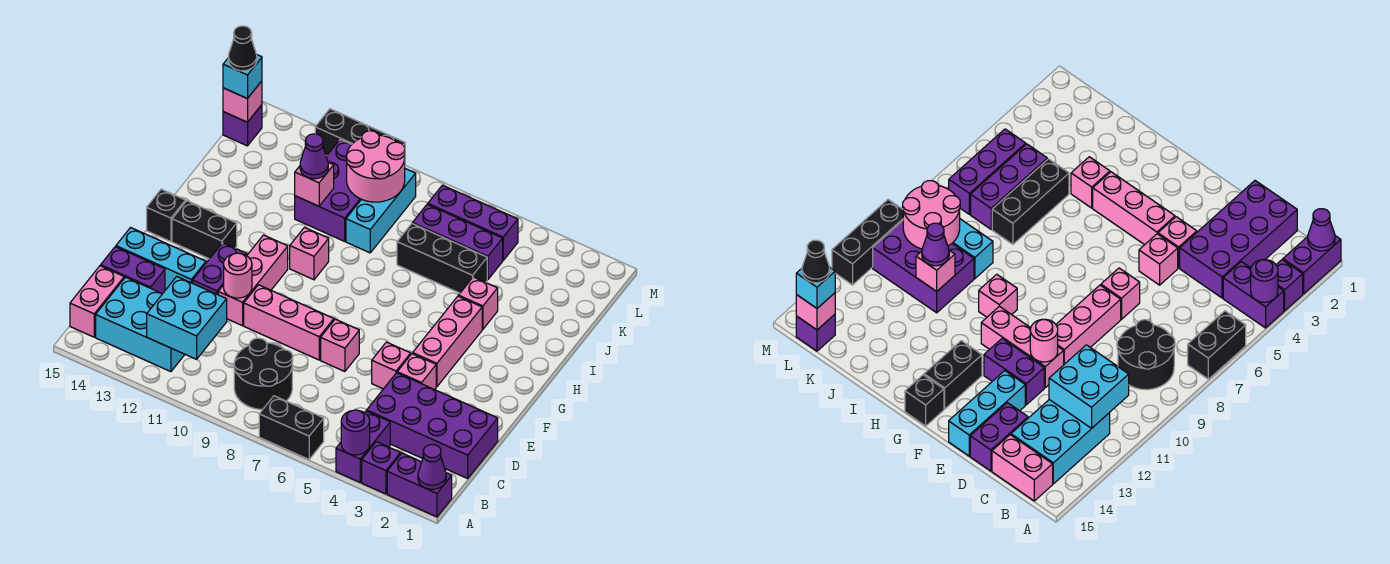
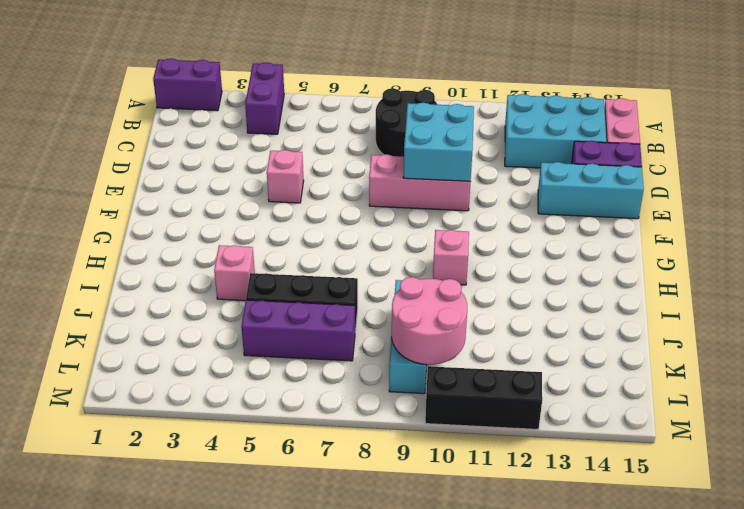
cyan 2x2 brick [403,102,474,181] -> cyan 2x2 brick moved to [147,277,227,359]
none -> purple 1x1 brick [362,442,401,494]
none -> black 1x2 brick [259,396,324,459]
none -> purple 2x4 brick [367,373,498,479]
none -> pink 1x1 brick [397,354,436,390]

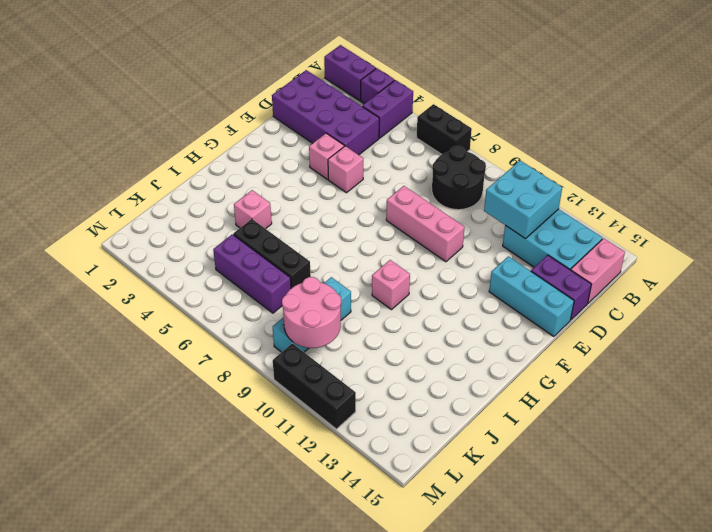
none -> pink 1x1 brick [321,319,359,372]
none -> pink 1x3 brick [218,235,288,326]
none -> purple 1x2 brick [193,243,247,295]
none -> pink 1x3 brick [413,296,482,387]

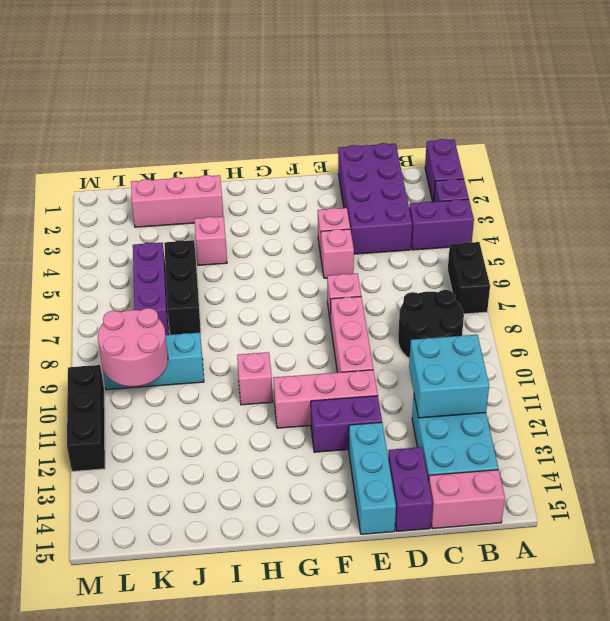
pink 1x3 brick [131,175,223,227] -> pink 1x3 brick moved to [413,296,482,387]
none -> black 1x2 brick [172,201,237,259]
none -> black 1x1 brick [147,189,185,242]
none -> purple 2x3 brick [295,139,361,241]
none -> purple 1x3 brick [428,185,518,260]

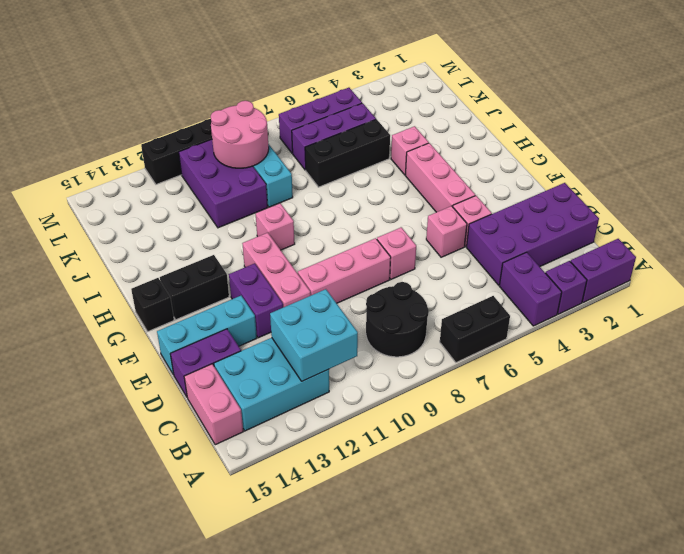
none -> purple 1x1 brick [223,105,262,146]
none -> purple 1x1 cone [418,444,446,489]
none -> purple 1x1 round brick [341,410,370,455]
none -> pink 1x1 round brick [224,253,252,298]

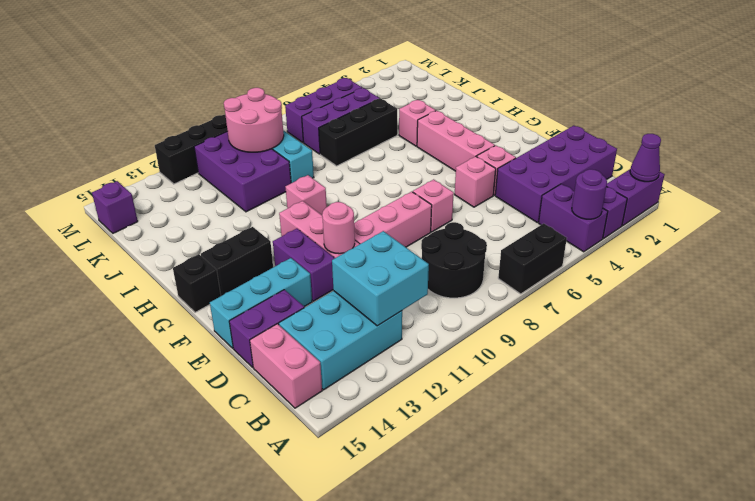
none -> pink 1x1 brick [295,162,334,206]
none -> pink 1x1 brick [223,81,262,122]
none -> purple 1x1 cone [300,134,328,179]
none -> cyan 1x1 brick [223,55,262,99]

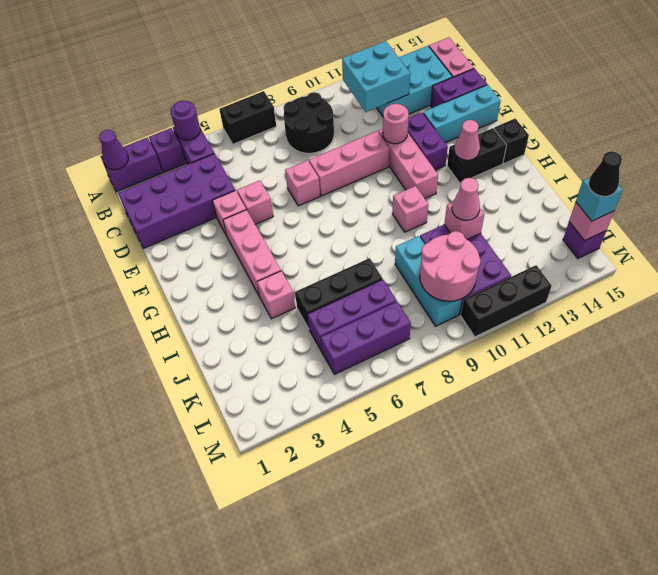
pink 1x1 cone [454,120,480,160] -> none
pink 1x1 cone [452,178,480,220] -> purple 1x1 cone [300,134,328,179]

